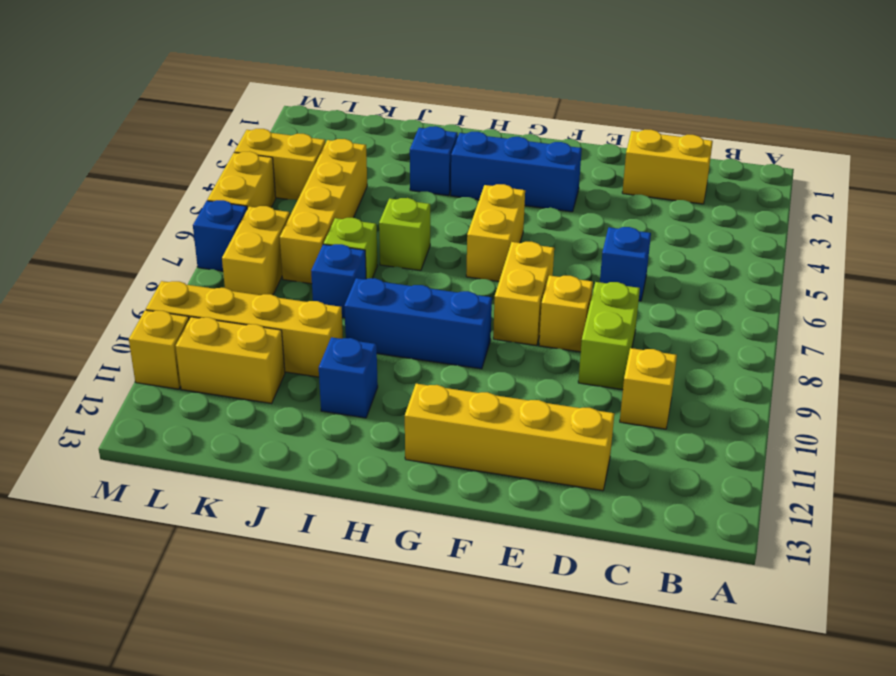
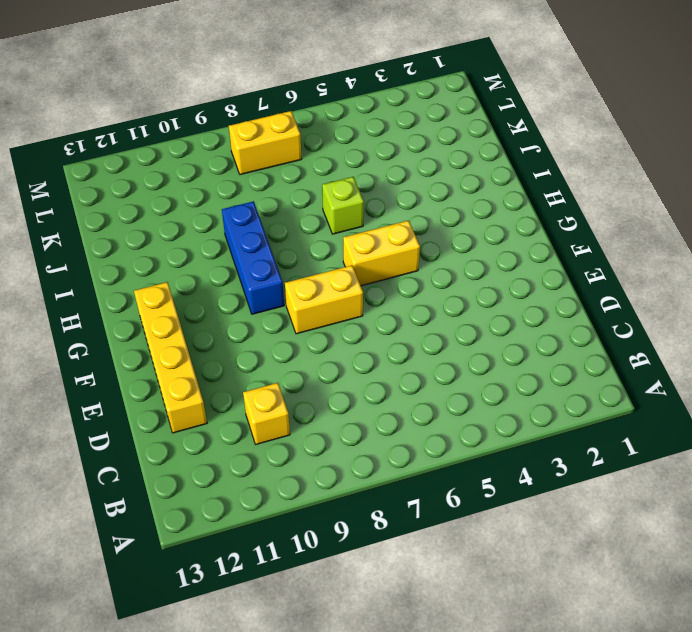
none -> yellow 1x2 brick [622,130,713,204]
none -> blue 1x1 brick [600,227,651,301]
none -> lime 1x2 brick [578,282,640,390]

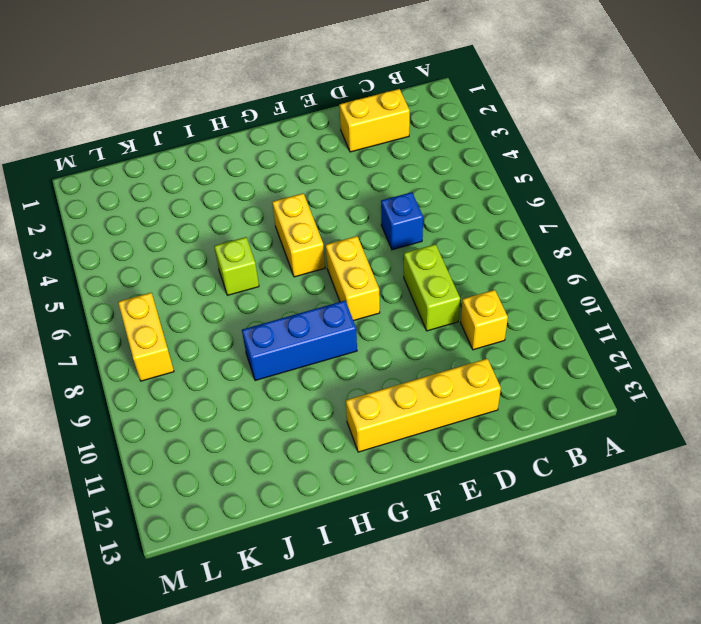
none -> yellow 1x1 brick [539,275,593,352]
none -> blue 1x3 brick [451,132,582,212]
none -> blue 1x1 brick [410,126,458,196]

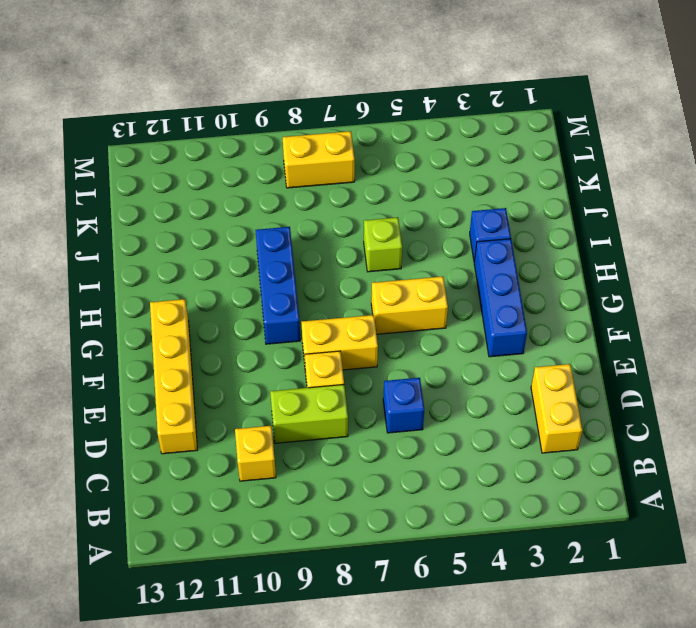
none -> blue 1x1 brick [319,337,378,418]
none -> lime 1x1 brick [324,218,377,279]
none -> blue 1x1 brick [311,244,366,318]

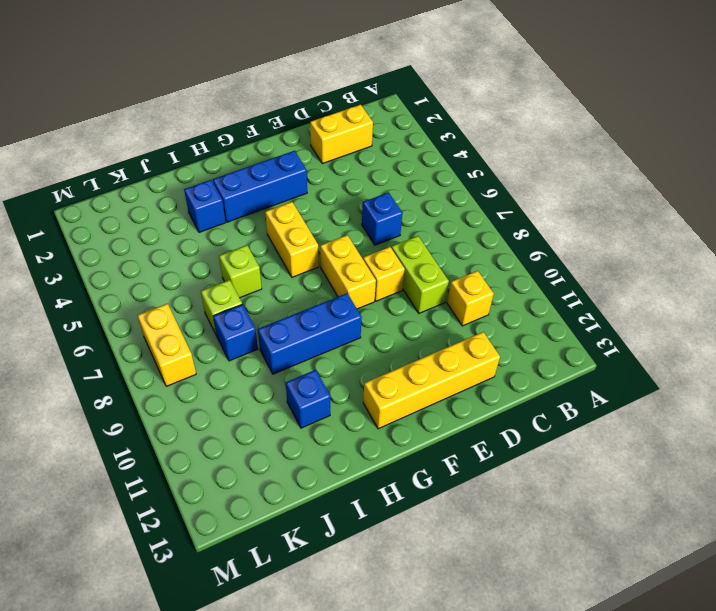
none -> yellow 1x4 brick [146,281,343,377]
none -> yellow 1x4 brick [280,139,367,284]
none -> yellow 1x2 brick [176,317,285,403]

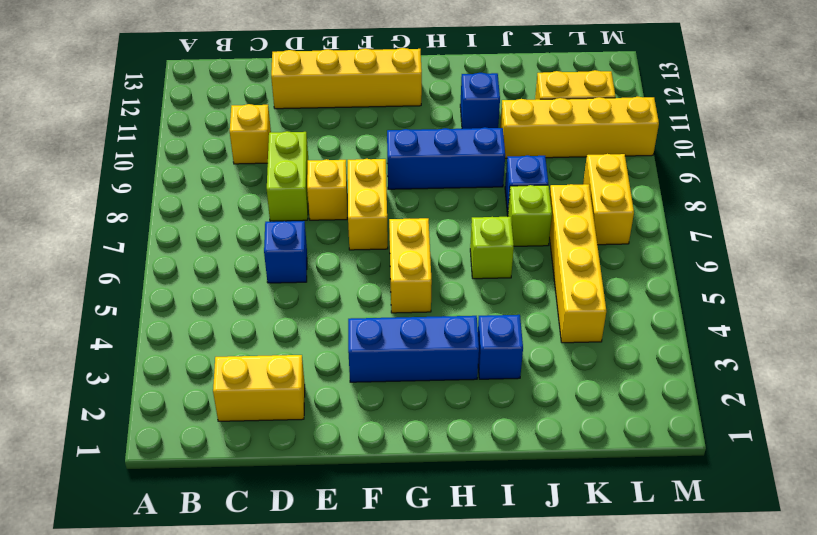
none -> yellow 1x2 brick [234,129,326,200]
none -> yellow 1x2 brick [207,151,276,209]
none -> blue 1x1 brick [193,200,247,271]

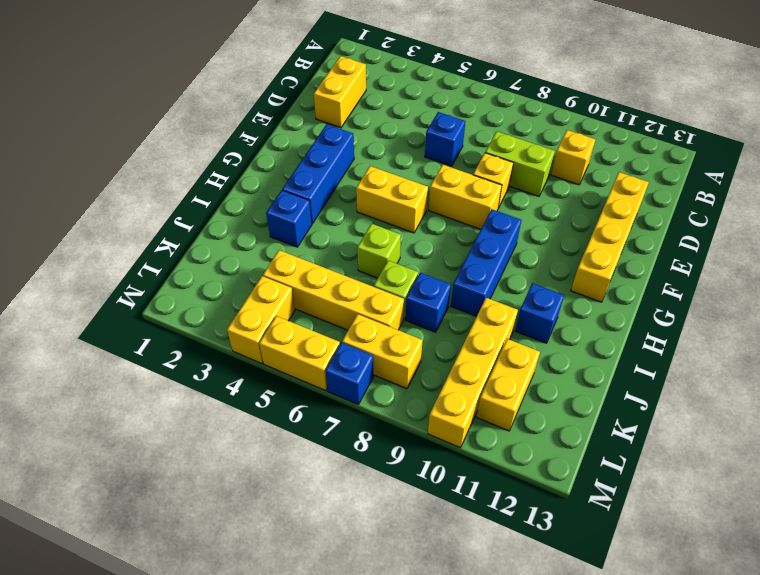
none -> yellow 1x1 brick [129,310,189,389]

